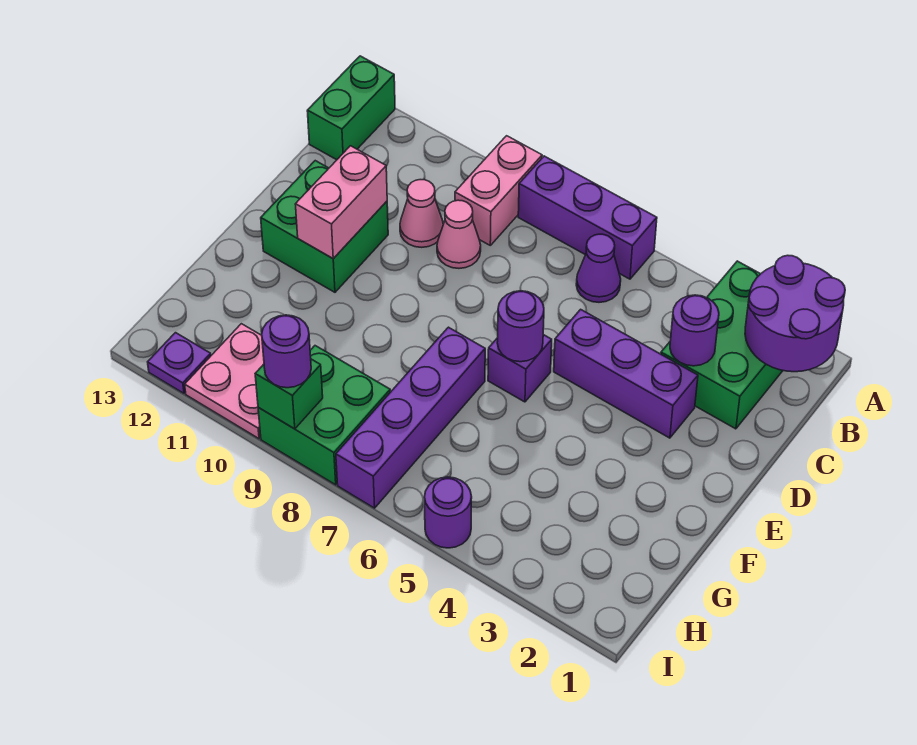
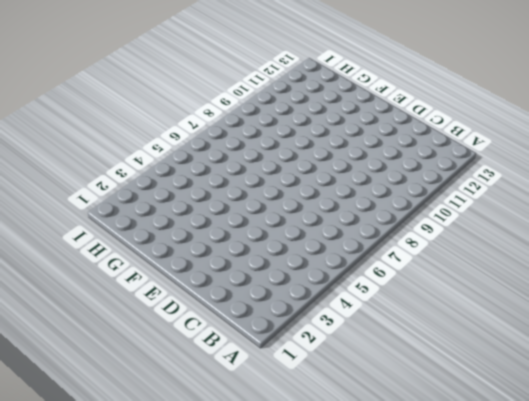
none -> green 2x3 brick [661,261,783,429]
none -> purple 1x3 brick [518,156,657,279]
none -> pink 1x2 brick [455,136,542,245]

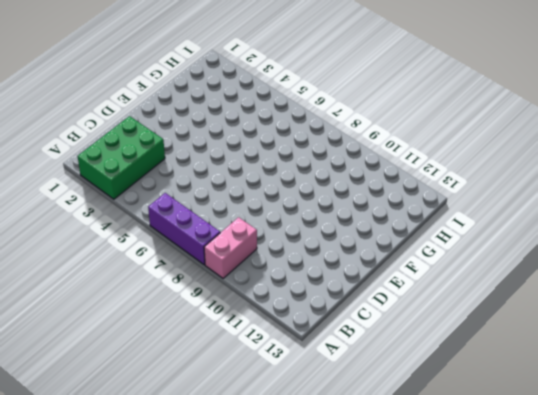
none -> green 1x2 brick [307,56,395,160]
none -> purple 1x1 cone [576,234,621,302]
none -> pink 1x1 cone [437,200,481,268]

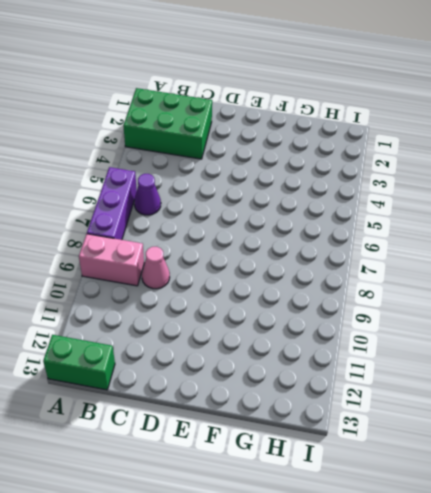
none -> pink 1x1 cone [400,180,443,247]
none -> purple 1x3 brick [554,309,698,438]
none -> green 2x2 brick [261,161,388,292]

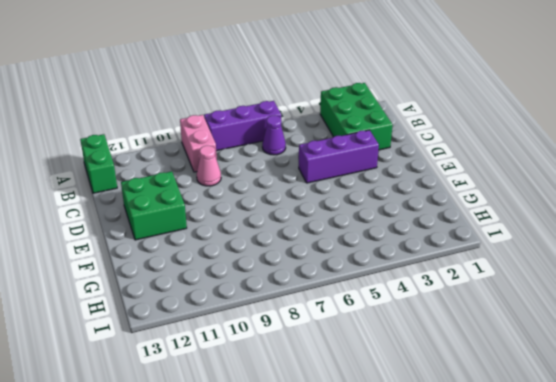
none -> pink 1x1 cone [400,180,443,247]
none -> purple 1x1 brick [488,335,552,402]
none -> purple 1x4 brick [336,327,485,508]

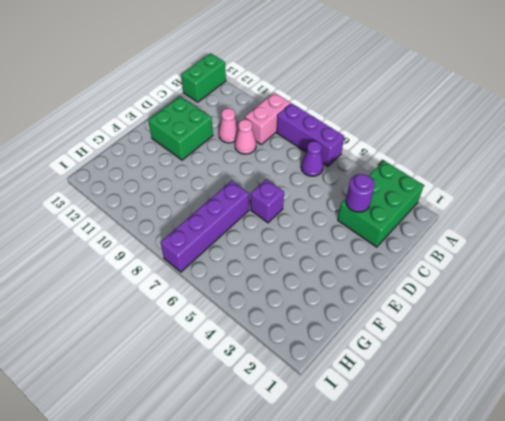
none -> purple 1x3 brick [554,309,698,438]
none -> green 2x2 brick [258,346,390,485]
none -> pink 2x2 plate [185,324,264,439]

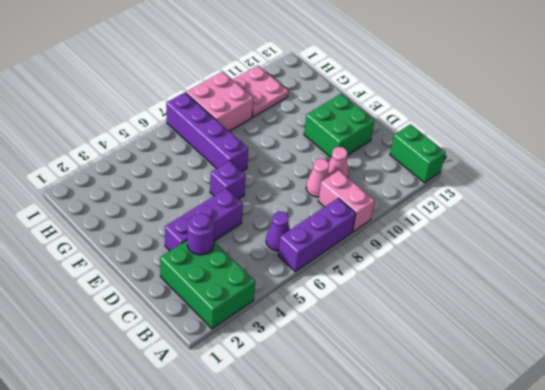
pink 2x2 brick [186,72,253,131] -> green 2x2 brick [258,346,390,485]
none -> purple 1x1 round brick [424,477,472,548]
none -> purple 1x1 plate [148,333,211,393]
none -> purple 2x2 round brick [745,255,845,372]

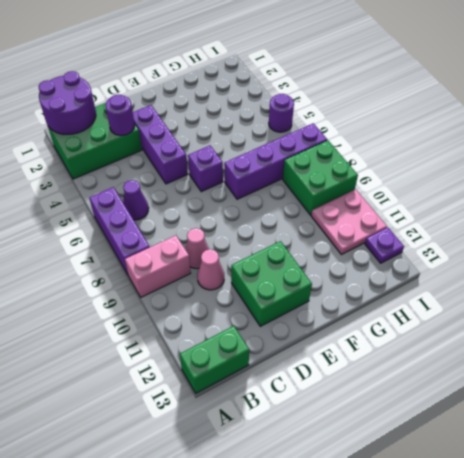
none -> pink 1x2 brick [295,146,387,259]
none -> purple 1x1 round brick [497,291,544,362]
none -> green 1x1 brick [255,359,323,429]

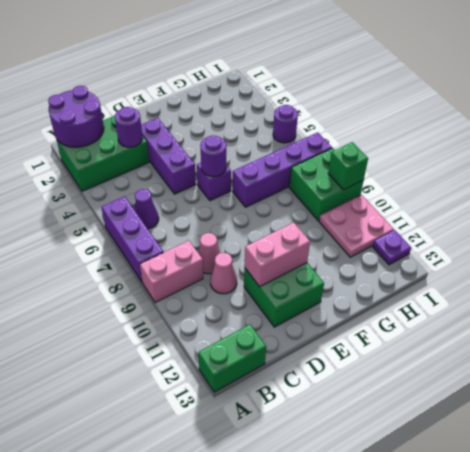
none -> purple 1x1 round brick [262,315,311,388]

